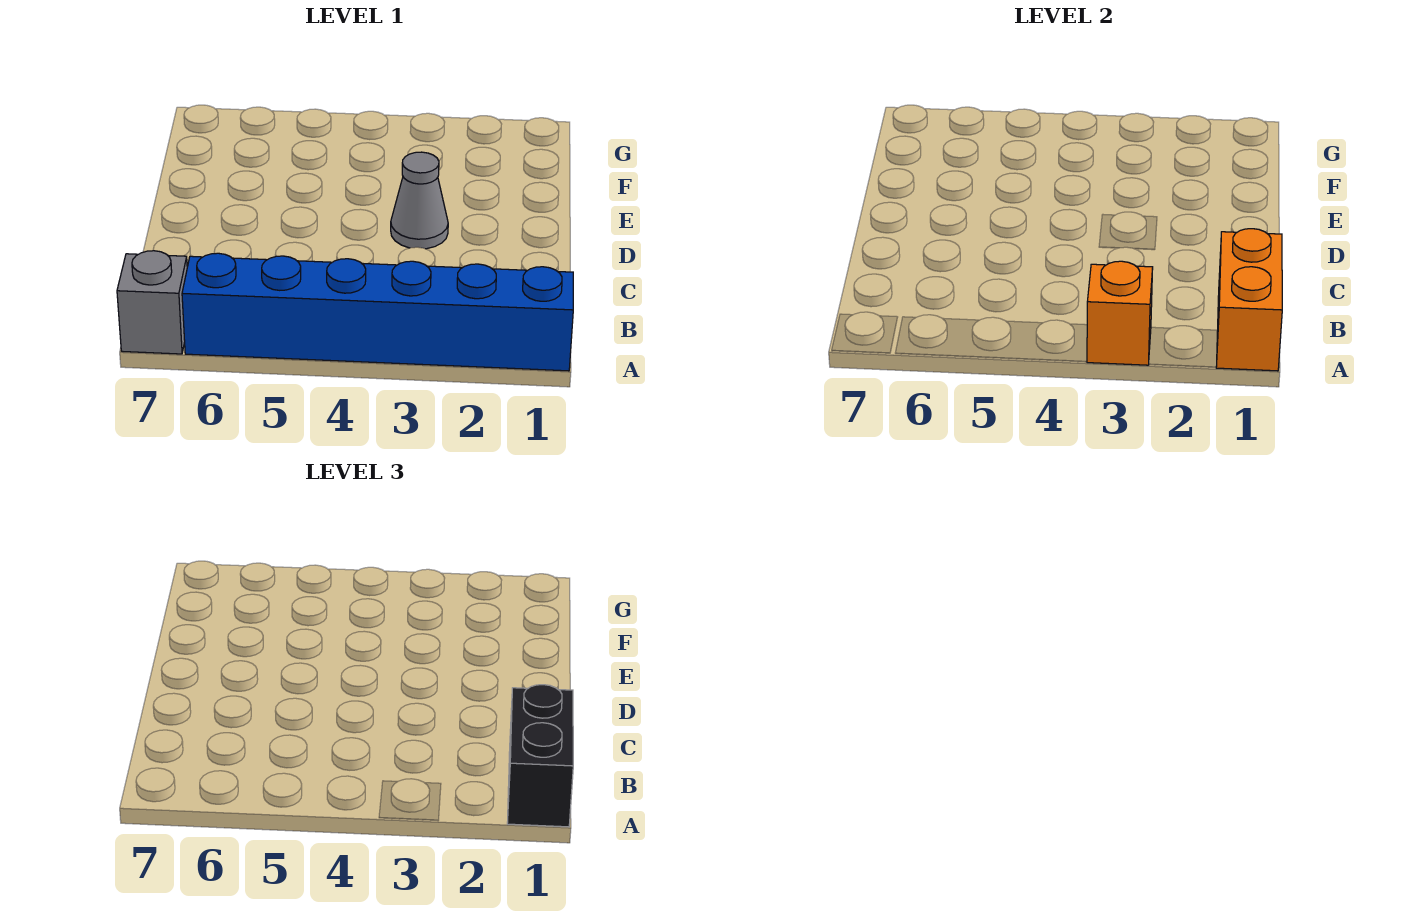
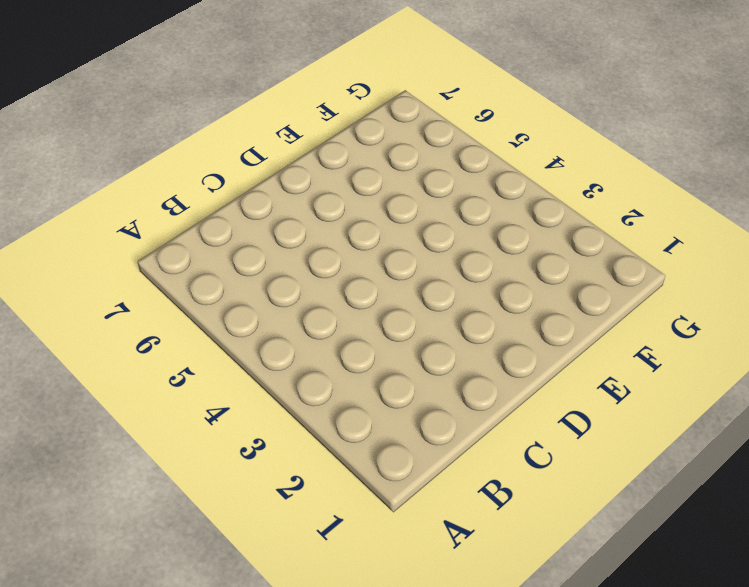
none -> blue 1x6 brick [182,253,573,371]
none -> grey 1x1 brick [117,250,187,354]

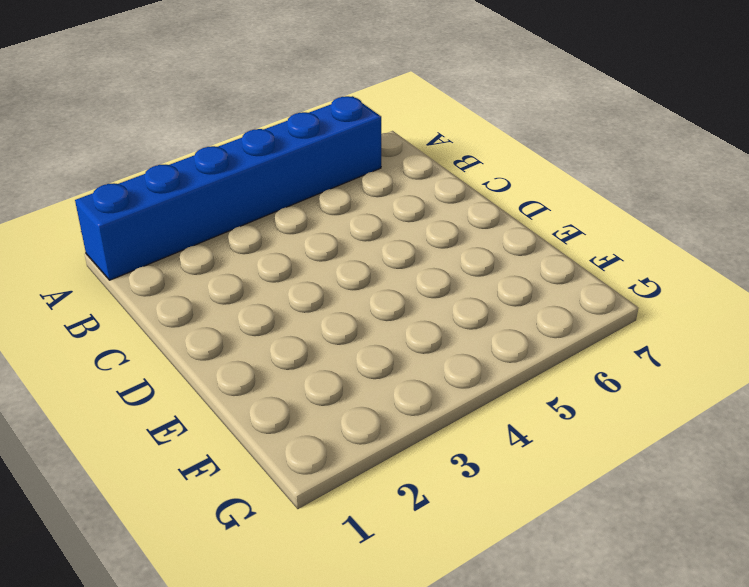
none -> grey 1x1 brick [117,250,187,354]
none -> grey 1x1 cone [391,152,448,249]

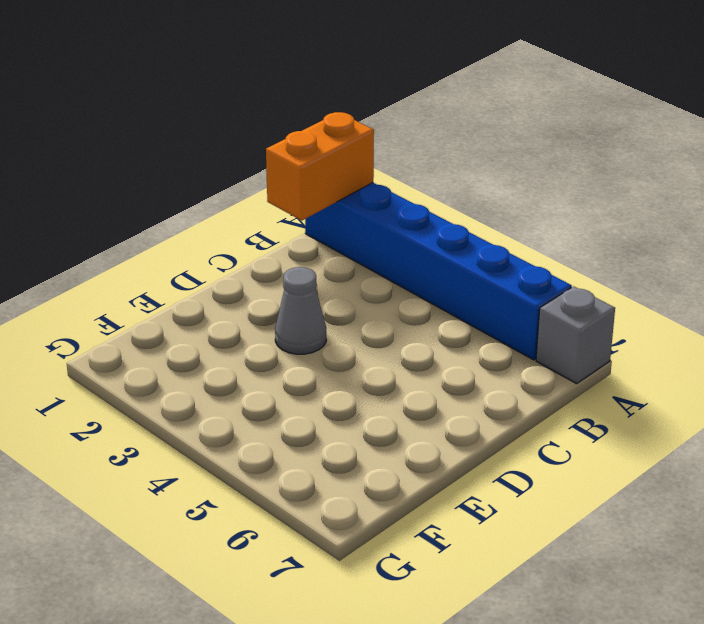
none -> orange 1x1 brick [1087,261,1153,365]
none -> black 1x2 brick [507,685,573,827]

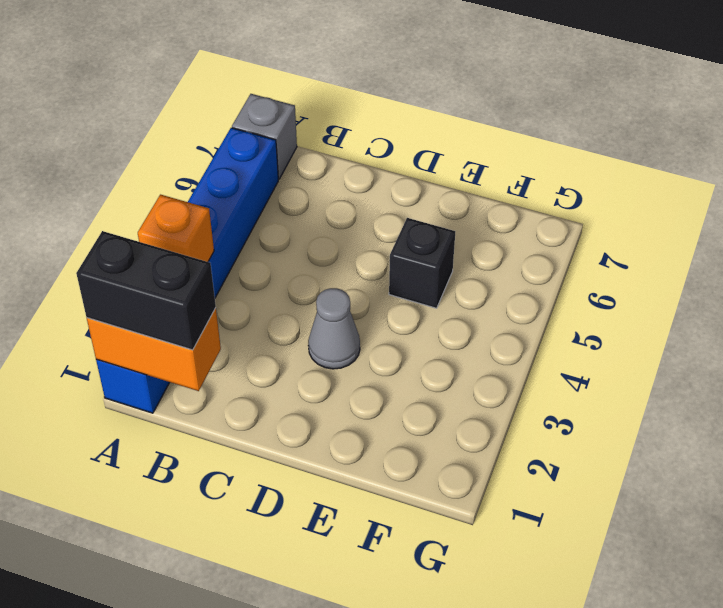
black 1x1 brick [389,218,455,308] -> none

